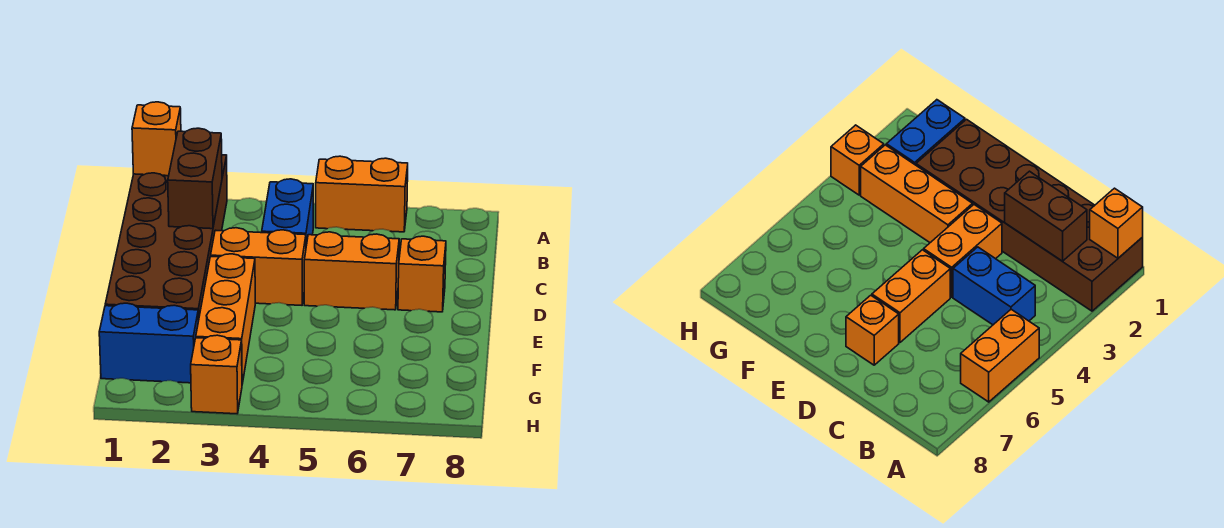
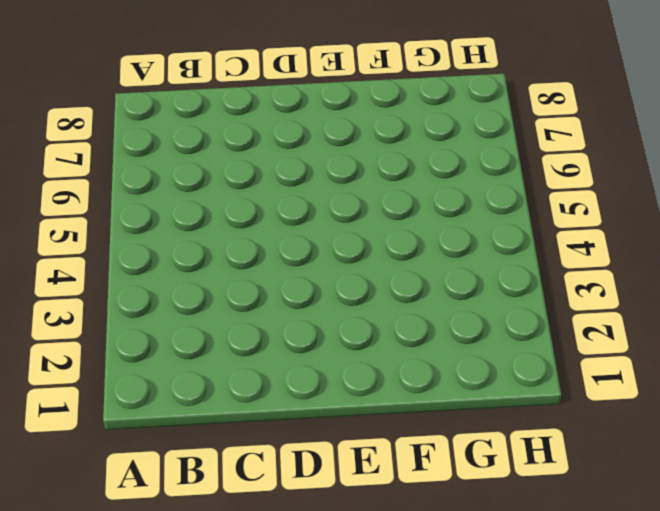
none -> brown 2x6 brick [105,155,227,321]
none -> orange 1x2 brick [316,156,408,232]

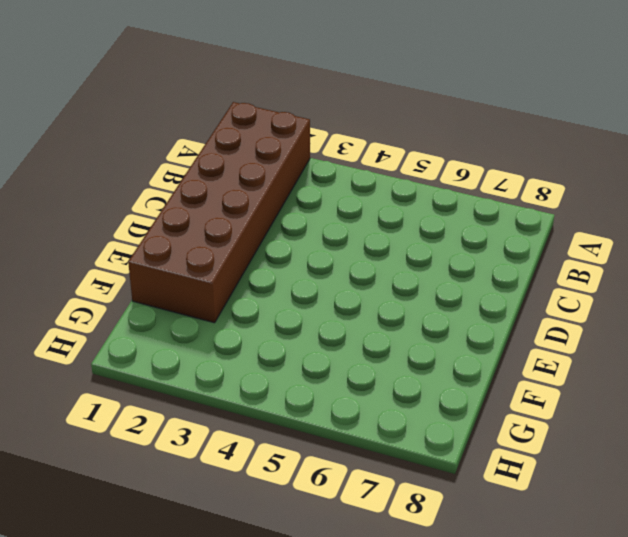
none -> orange 1x2 brick [316,156,408,232]
none -> blue 1x2 brick [262,179,313,246]

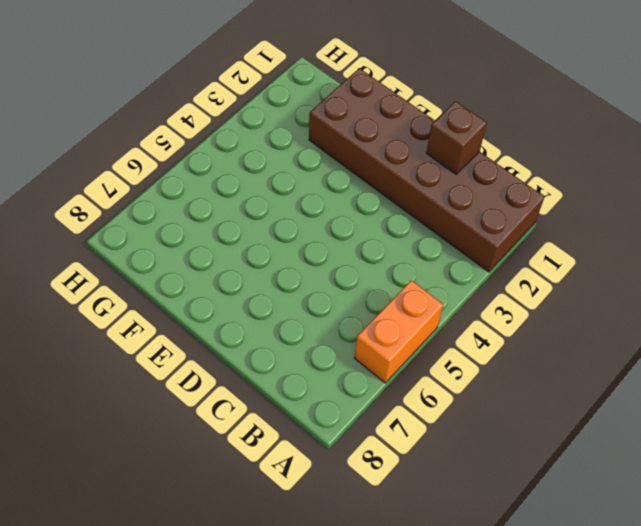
brown 1x1 brick [426,102,487,174] -> none
none -> blue 1x2 brick [262,179,313,246]
none -> orange 1x2 brick [211,228,306,305]

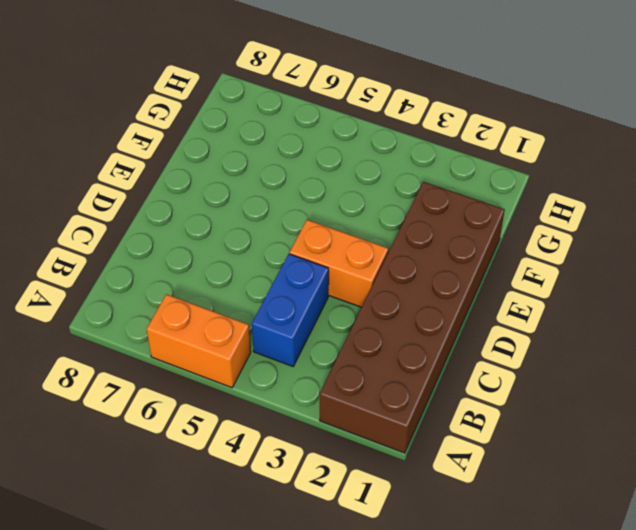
none -> orange 1x2 brick [304,232,399,310]
none -> orange 1x1 brick [398,236,446,312]

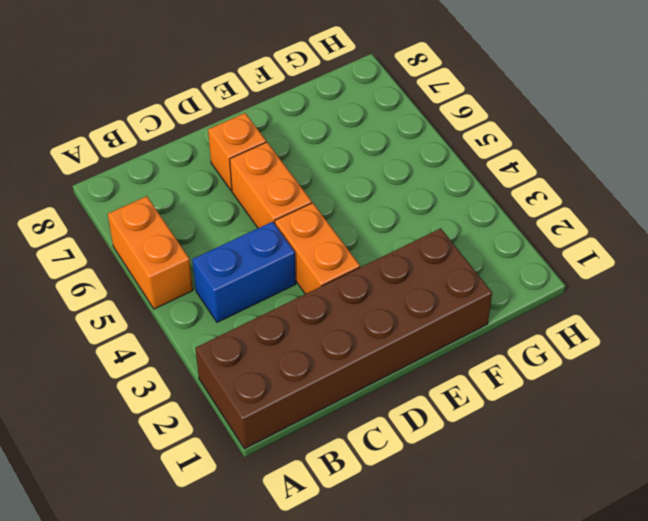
none -> orange 1x3 brick [196,254,255,384]
none -> blue 1x2 brick [99,303,198,383]

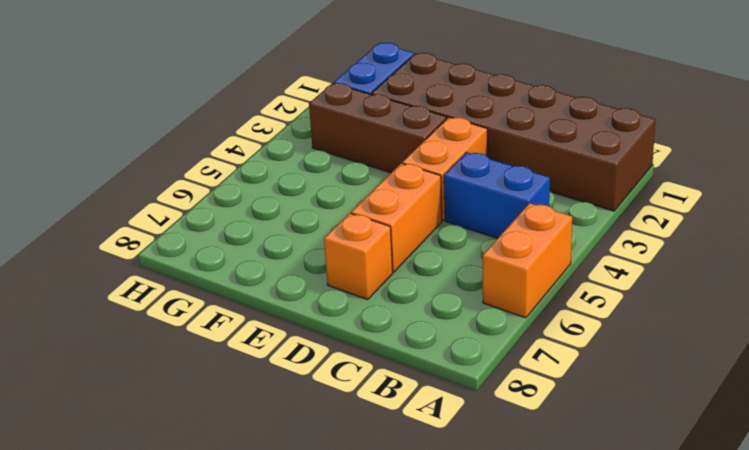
brown 1x3 brick [309,83,447,173] -> orange 1x3 brick [196,254,255,384]
none -> orange 1x1 brick [191,335,242,414]
none -> orange 1x1 brick [132,102,181,176]

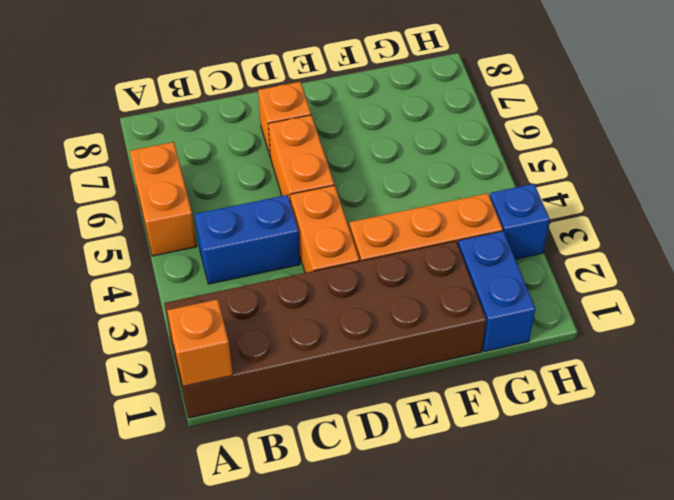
blue 1x1 brick [490,184,550,259] -> orange 1x1 brick [191,335,242,414]
none -> brown 1x2 brick [168,128,222,229]

